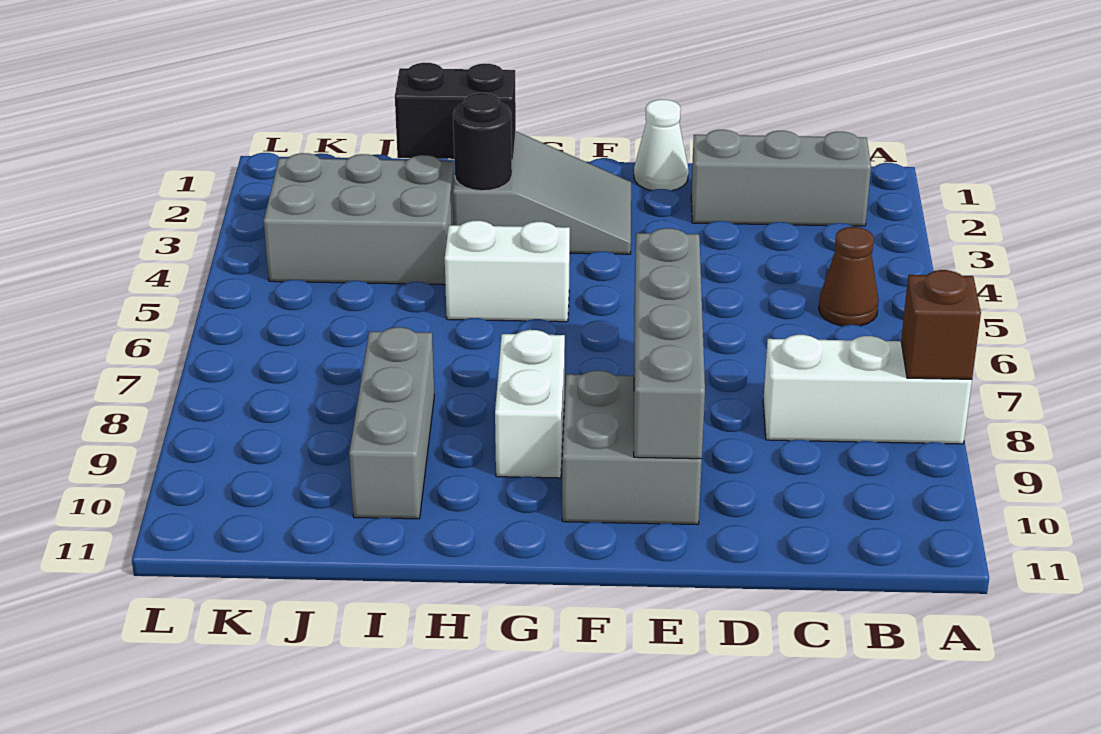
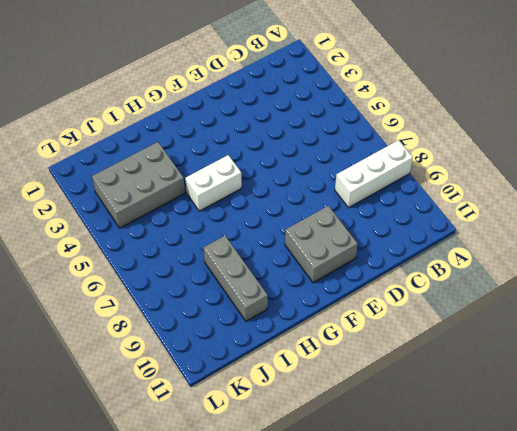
none -> grey 1x3 brick [691,130,871,226]
none -> brown 1x1 cone [819,227,879,326]
none -> white 1x1 cone [634,99,688,191]

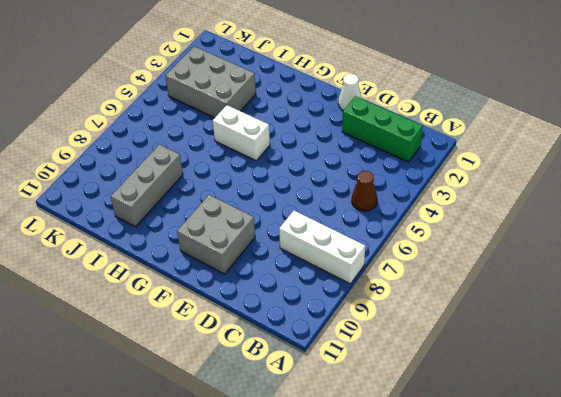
green 1x3 brick [342,96,423,162] -> grey 1x3 brick [691,130,871,226]
none -> grey 2x3 slope [453,132,631,254]
none -> white 1x2 brick [495,330,565,478]
none -> brown 1x1 brick [901,270,981,379]

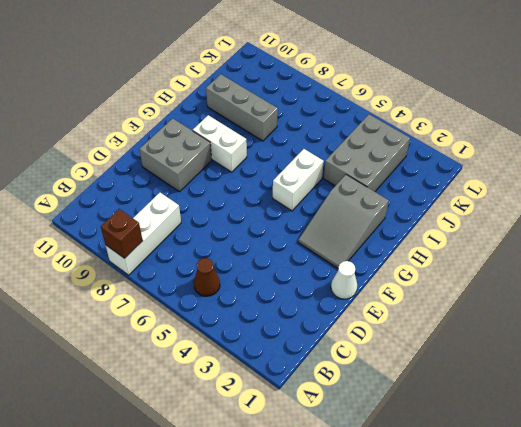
none -> grey 1x3 brick [691,130,871,226]
none -> grey 1x4 brick [634,228,705,459]
none -> black 1x2 brick [395,63,516,160]

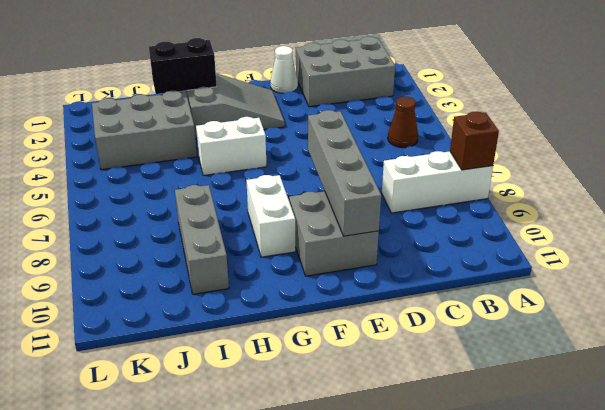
grey 2x3 brick [296,36,395,107] -> grey 1x3 brick [691,130,871,226]
none -> black 1x1 round brick [453,93,512,191]

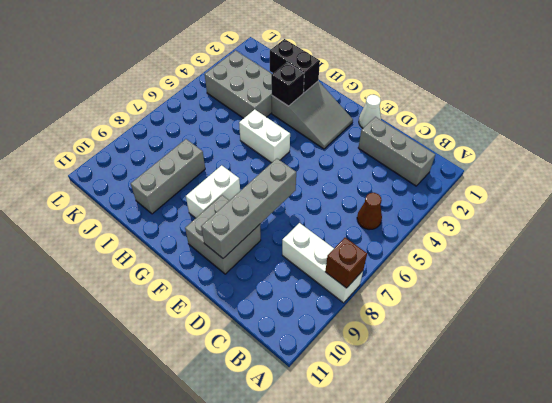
black 1x1 brick [271,63,304,106] -> black 1x1 round brick [453,93,512,191]

